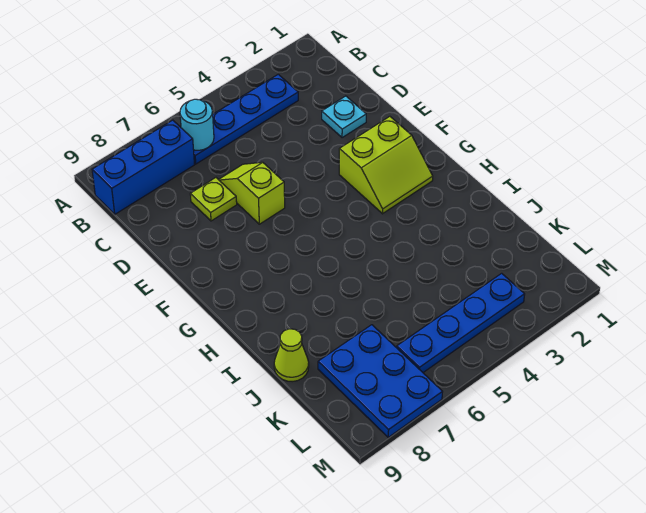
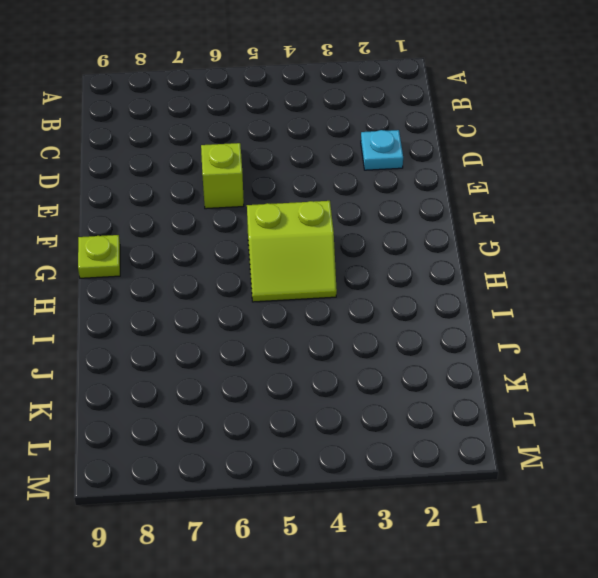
lime 2x2 slope [247,201,337,302] -> lime 2x2 slope moved to [339,117,433,214]
lime 1x1 plate [78,235,120,278] -> lime 1x1 plate moved to [190,178,237,221]
none -> blue 1x4 plate [194,74,298,164]
none -> blue 1x3 brick [92,120,195,214]

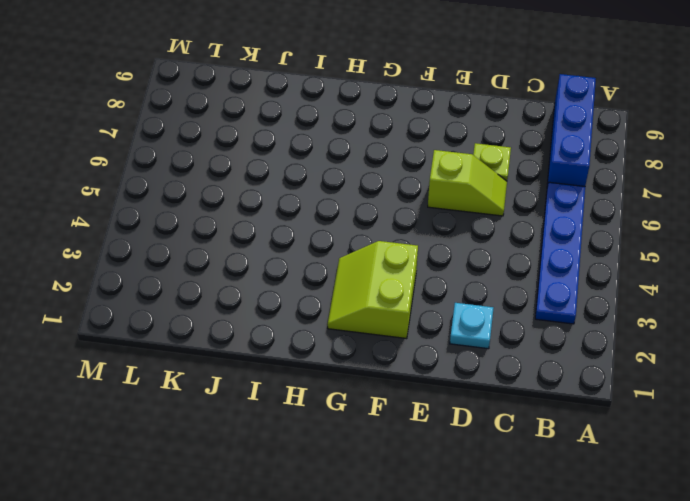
none -> lime 1x1 cone [274,329,309,382]
none -> blue 2x3 plate [318,325,442,437]

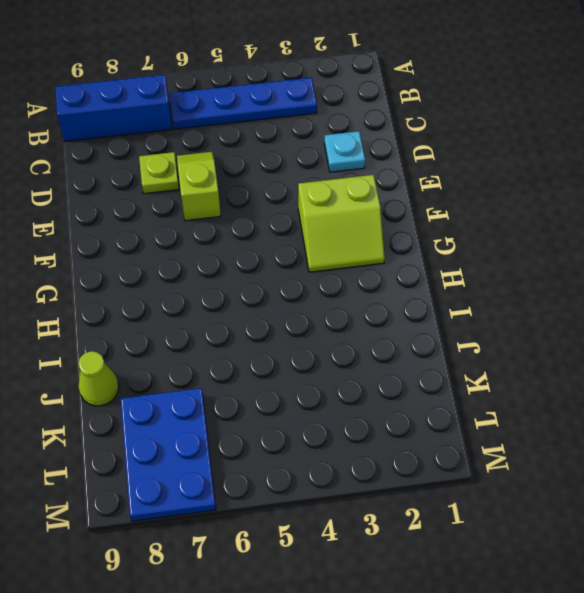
none -> blue 1x4 plate [397,273,525,372]
none -> cyan 1x1 round brick [180,99,214,150]

